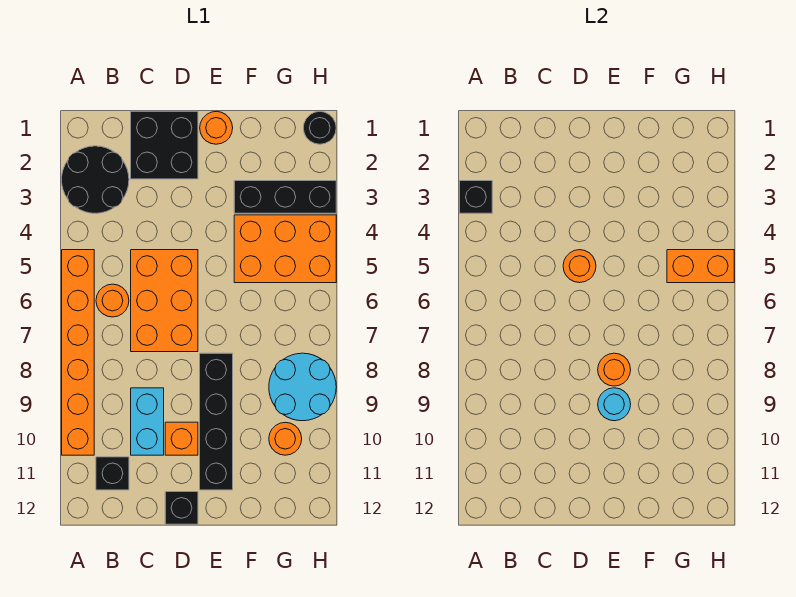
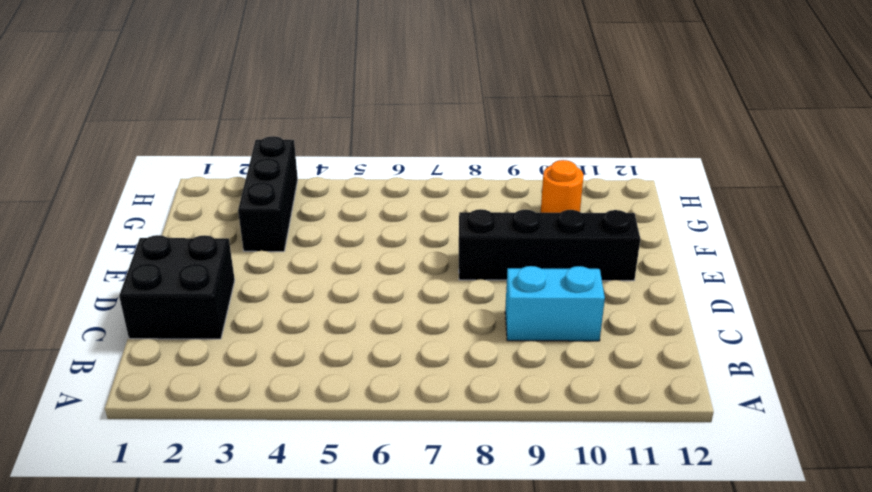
none -> black 2x2 round brick [62,146,129,213]
none -> orange 1x6 brick [62,250,94,455]
none -> orange 1x1 round brick [96,284,129,317]

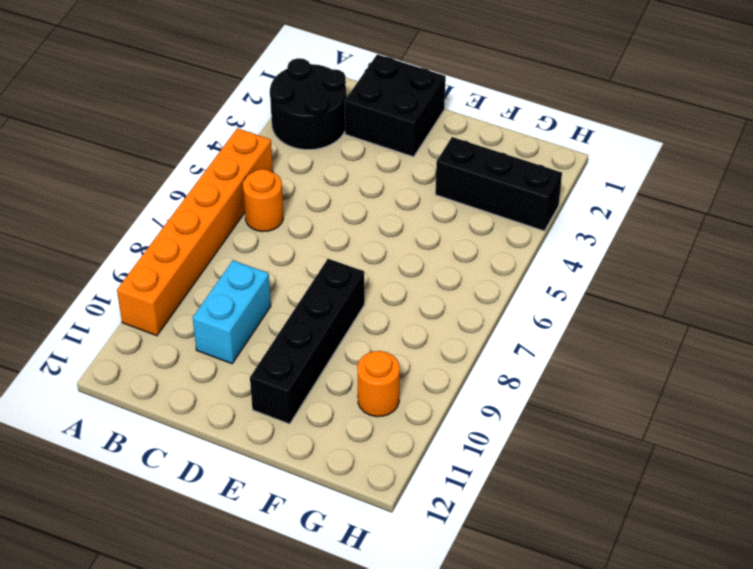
none -> black 1x1 brick [96,457,129,490]
none -> orange 2x3 brick [131,250,198,352]
none -> orange 1x1 brick [165,422,198,455]

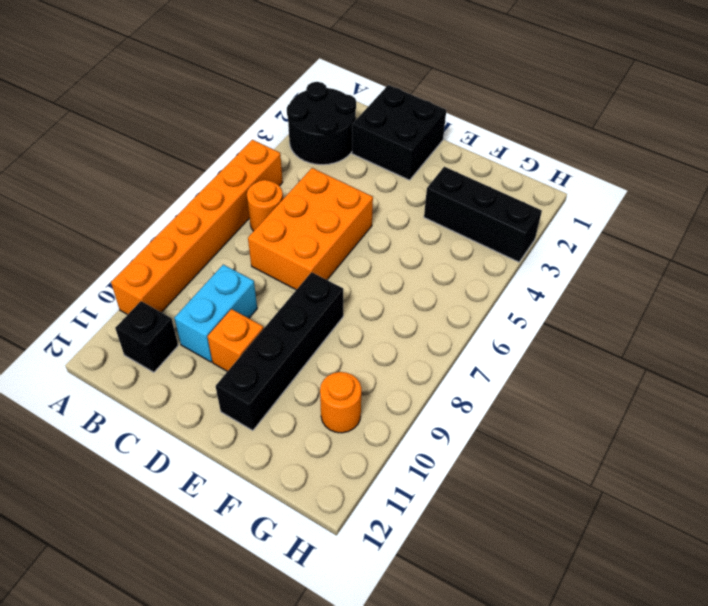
none -> black 1x1 brick [165,492,198,524]
none -> orange 1x1 round brick [200,111,233,144]
none -> orange 2x3 brick [234,215,336,283]

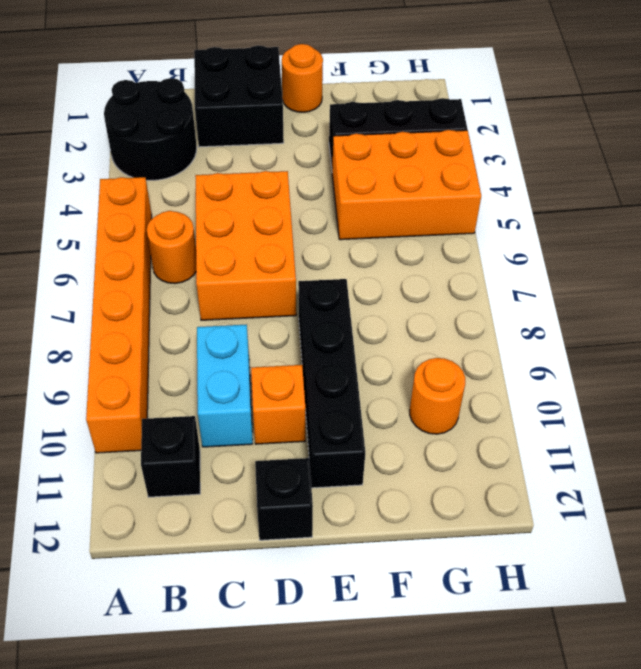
none -> cyan 2x2 round brick [269,353,336,421]
none -> black 1x1 round brick [303,111,336,144]
none -> black 1x1 brick [460,181,492,213]

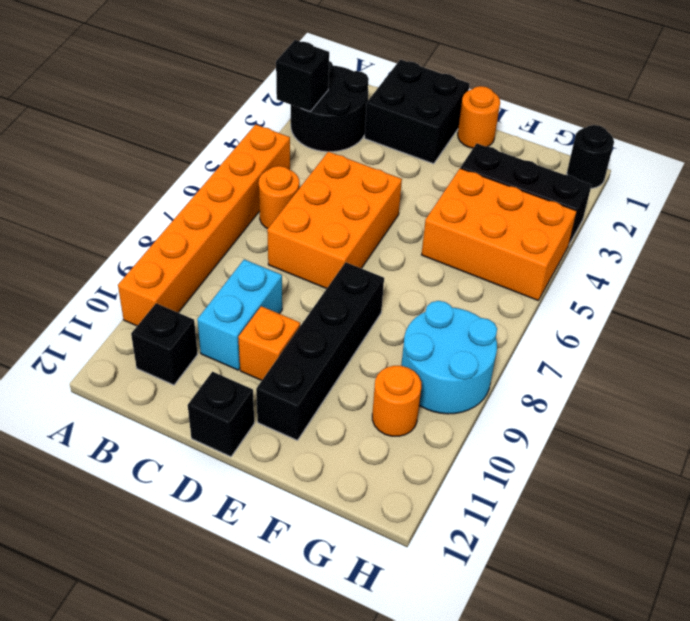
none -> orange 1x1 round brick [563,250,596,283]
none -> orange 1x1 round brick [598,353,631,386]
none -> cyan 1x1 round brick [598,388,631,421]

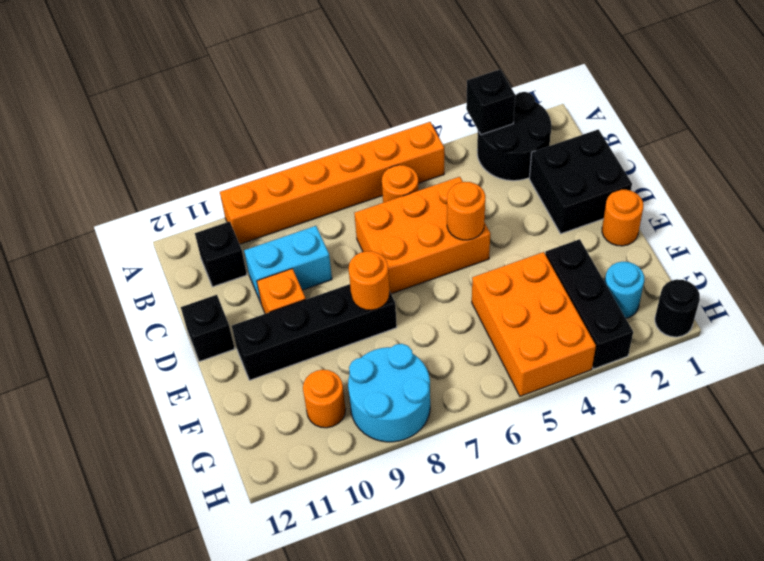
cyan 1x1 round brick [605,262,644,318] -> cyan 1x1 round brick moved to [598,388,631,421]
none -> orange 1x2 brick [667,250,734,283]

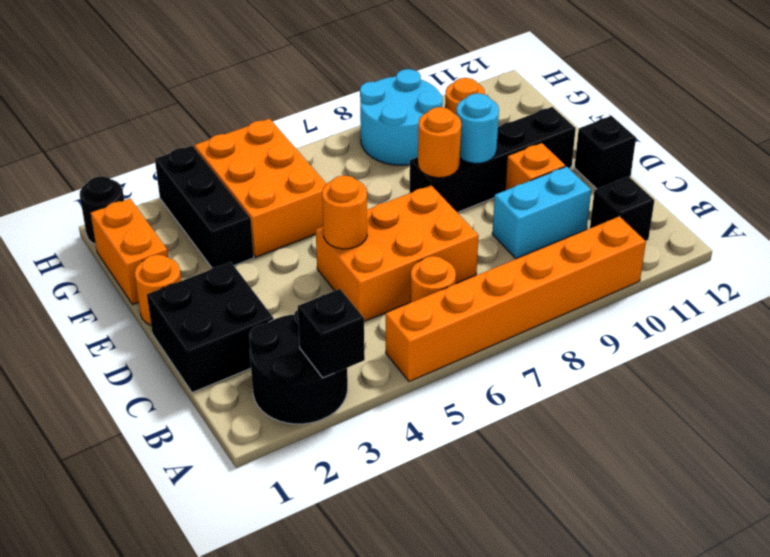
orange 1x2 brick [91,199,168,305] -> orange 1x2 brick moved to [667,250,734,283]

